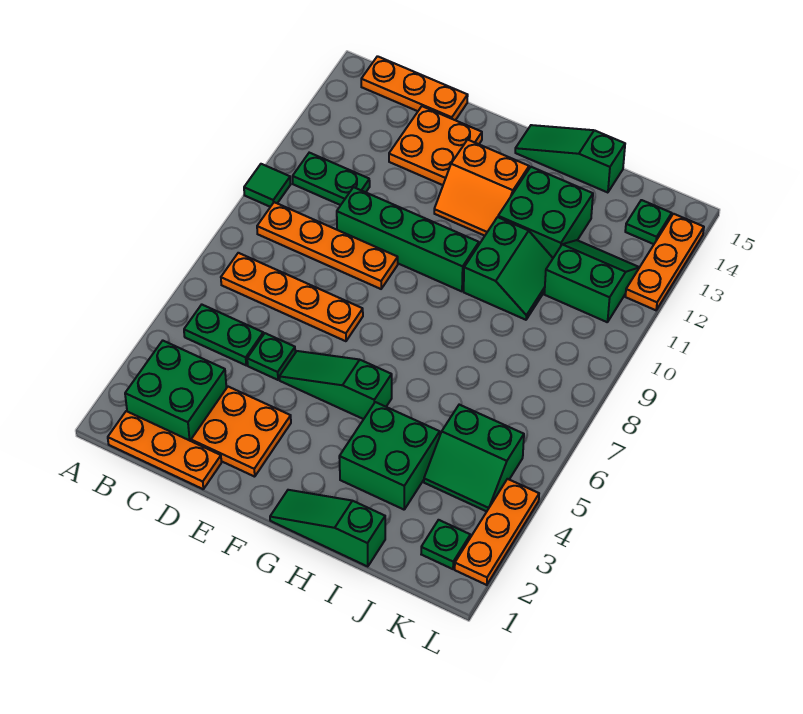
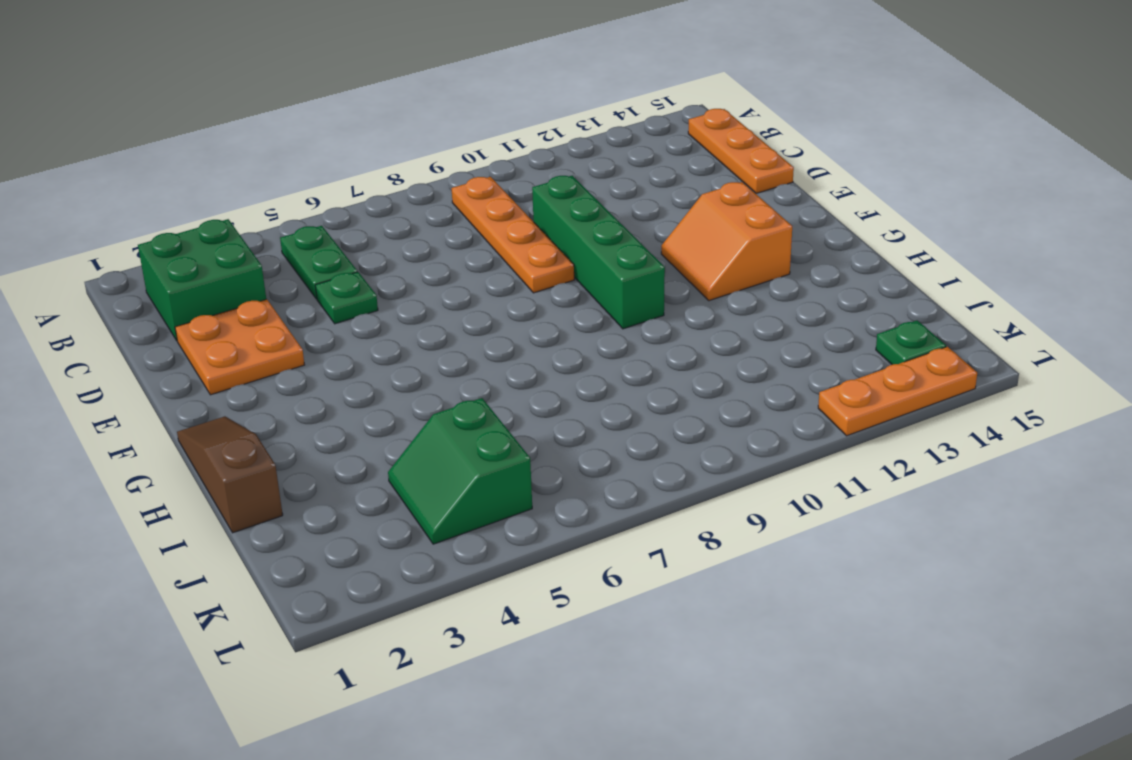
brown 1x3 slope [177,416,283,533] -> green 1x3 slope [270,490,385,567]
none -> green 1x1 tile [244,164,291,207]
none -> orange 1x3 plate [108,411,221,489]
none -> orange 1x4 plate [221,253,363,341]

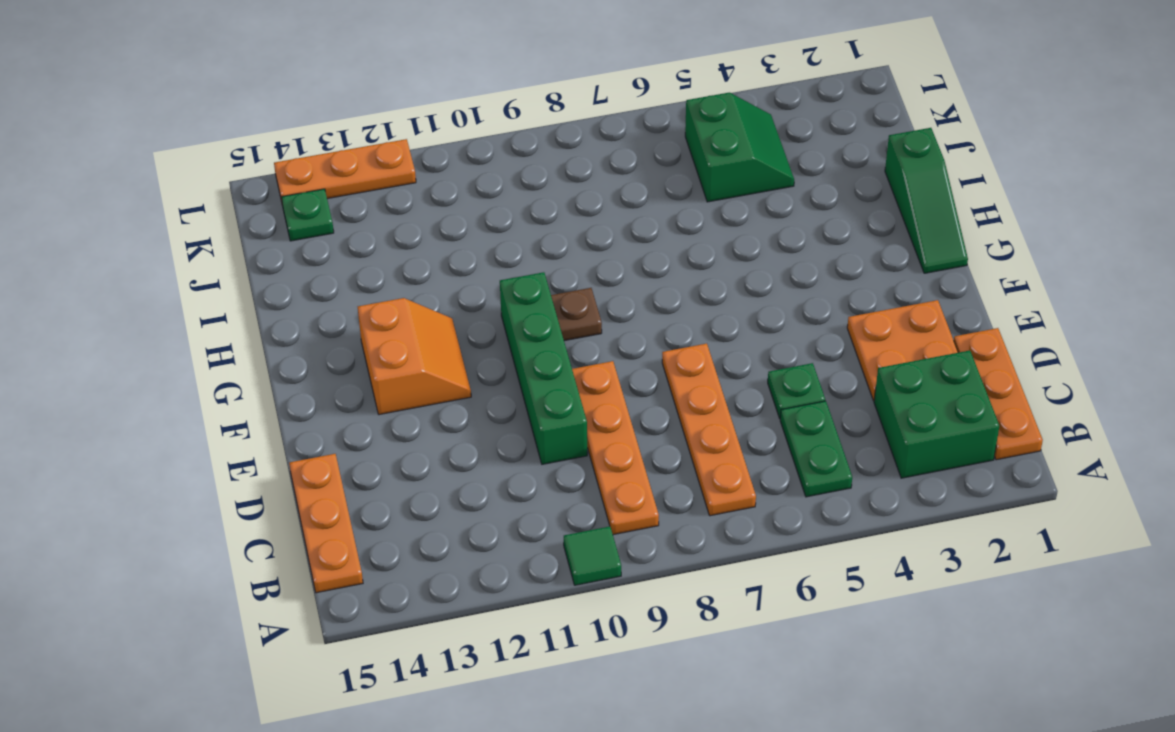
brown 1x1 plate [551,288,602,341] -> none
none -> green 1x2 plate [293,153,370,205]
none -> orange 2x2 plate [389,106,482,185]
none -> green 1x3 slope [279,351,392,419]

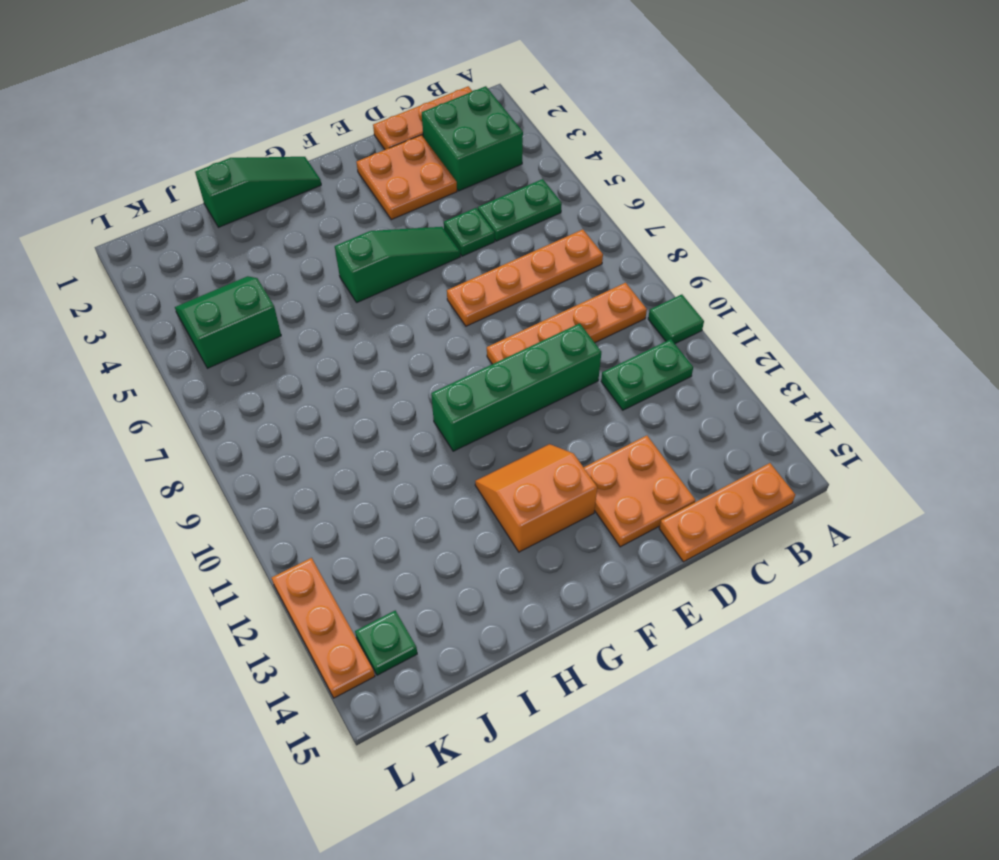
none -> green 1x3 slope [515,125,625,193]
none -> green 2x2 brick [339,402,440,510]
none -> green 2x2 slope [464,217,553,320]

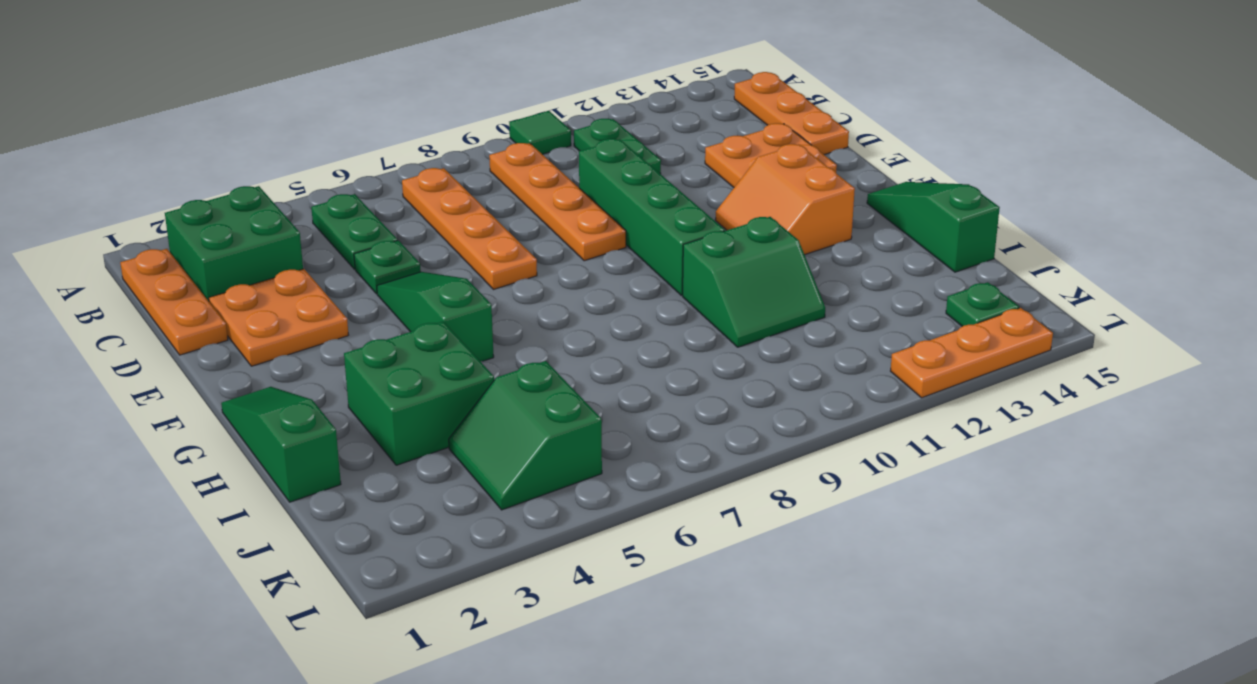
none -> green 2x2 brick [498,167,593,258]
none -> green 2x2 slope [544,240,639,322]
none -> green 1x1 plate [421,520,470,569]

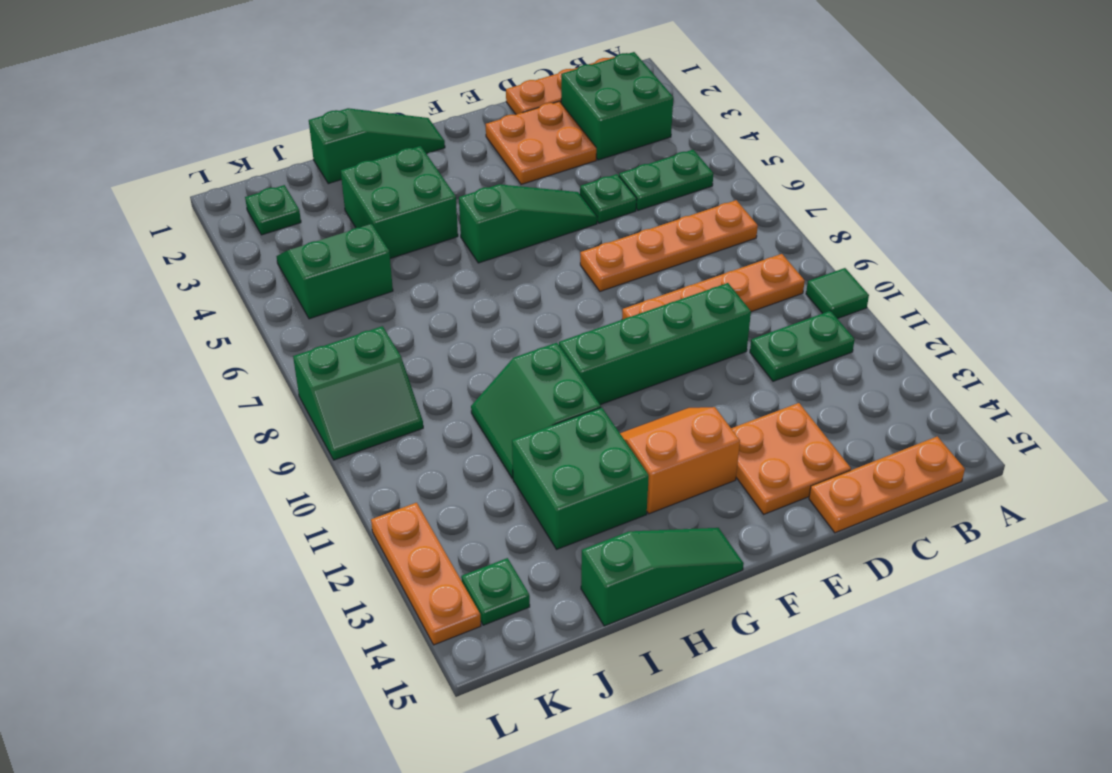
green 2x2 slope [293,326,423,460] -> green 2x2 slope moved to [544,240,639,322]
none -> orange 1x3 plate [455,479,539,585]

